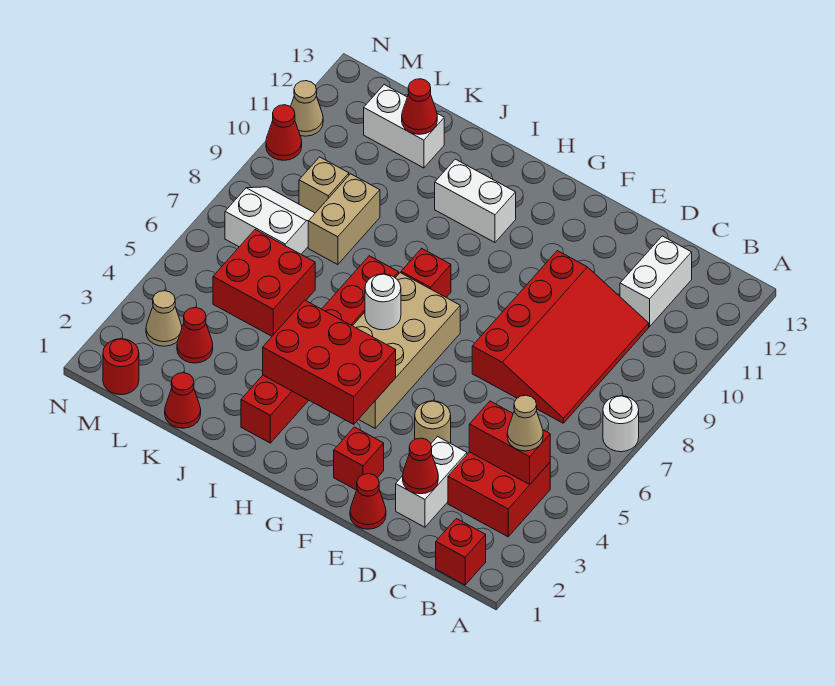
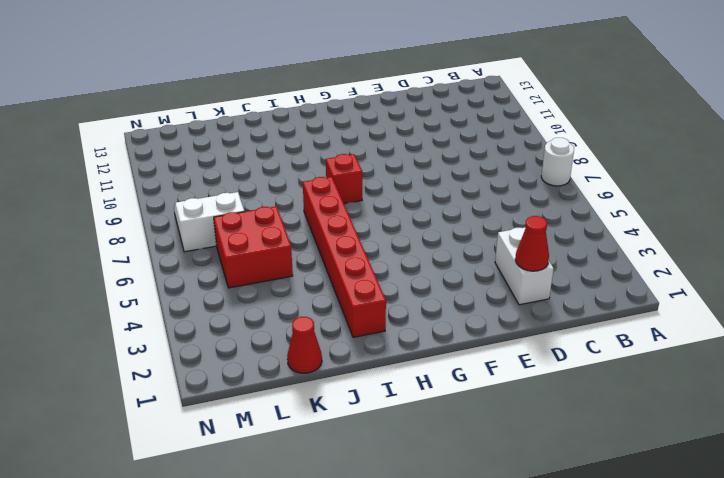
none -> red 1x1 brick [436,519,486,585]
none -> red 2x2 brick [448,452,550,537]
none -> red 3x4 slope [472,251,649,423]
none -> white 1x2 brick [620,236,692,327]

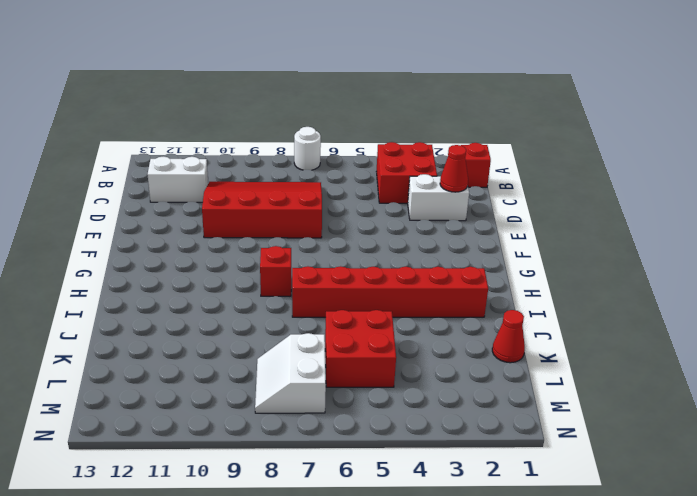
none -> red 1x1 cone [350,474,386,529]
none -> tan 1x1 round brick [415,401,451,443]
none -> red 1x1 brick [334,427,384,490]
none -> tan 2x4 brick [353,273,460,428]

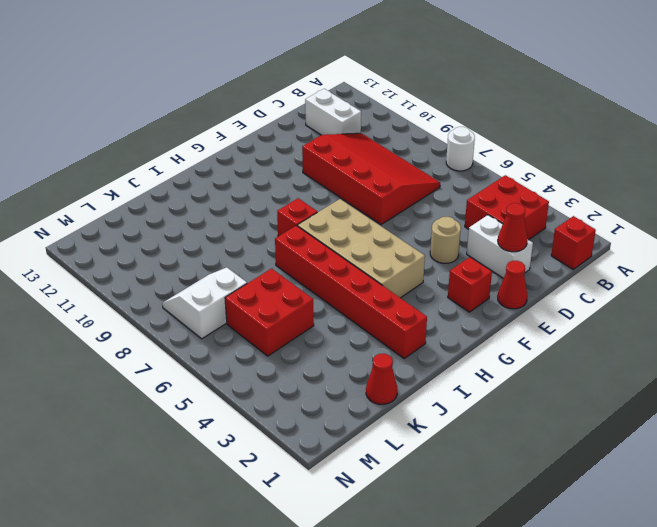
none -> white 1x2 brick [435,159,516,242]
none -> tan 1x2 brick [308,174,380,265]
none -> white 1x2 brick [364,85,444,168]
none -> red 1x1 cone [177,308,213,363]

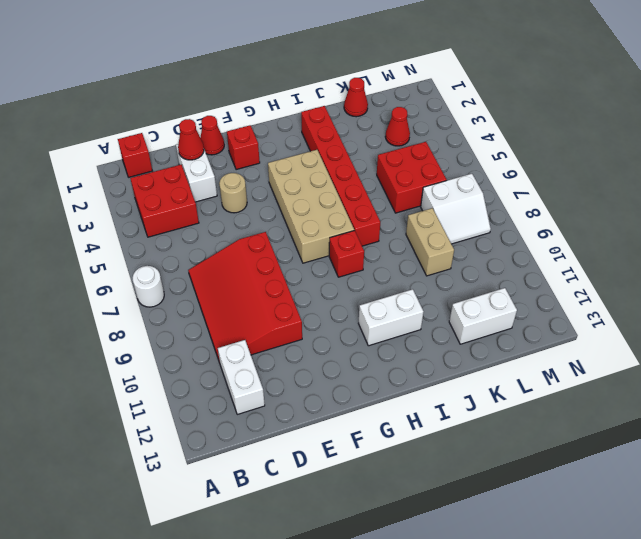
none -> tan 1x1 brick [299,157,349,213]
none -> red 1x1 round brick [103,339,139,395]
none -> tan 1x1 cone [146,291,182,346]
none -> red 1x1 cone [266,105,302,160]

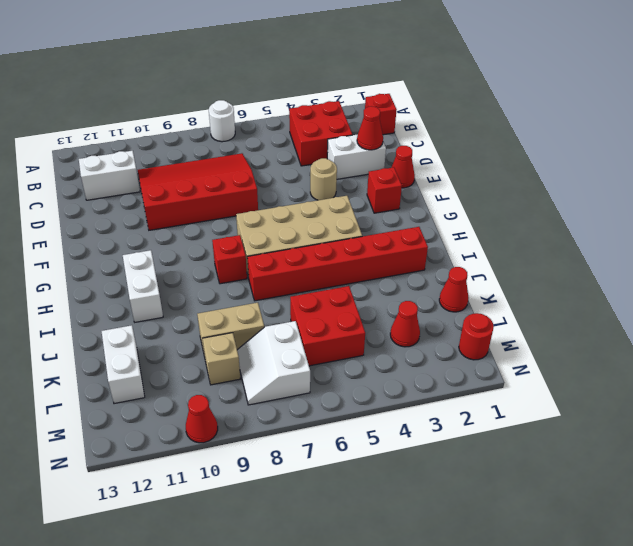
none -> tan 1x1 cone [146,291,182,346]
none -> tan 1x1 cone [291,81,323,136]
none -> red 1x2 brick [469,401,550,484]
none -> red 2x3 brick [263,300,396,424]

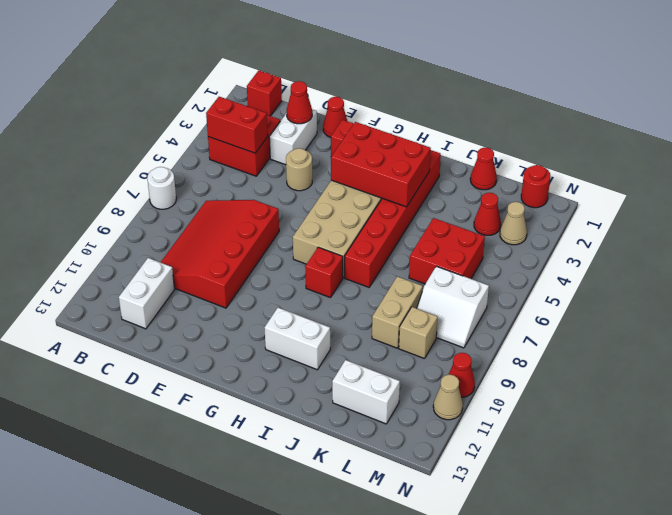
none -> white 1x1 round brick [365,274,401,330]
none -> red 1x1 cone [402,79,437,134]
none -> tan 1x1 cone [507,395,543,451]

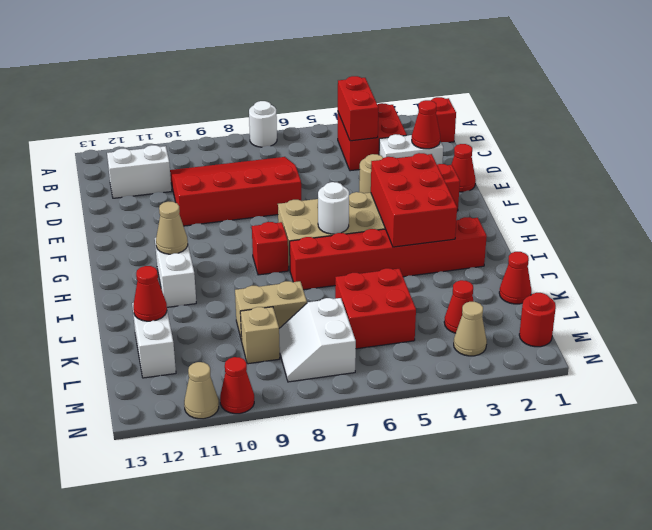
tan 1x1 cone [156,202,188,254] -> tan 1x1 cone moved to [507,395,543,451]

